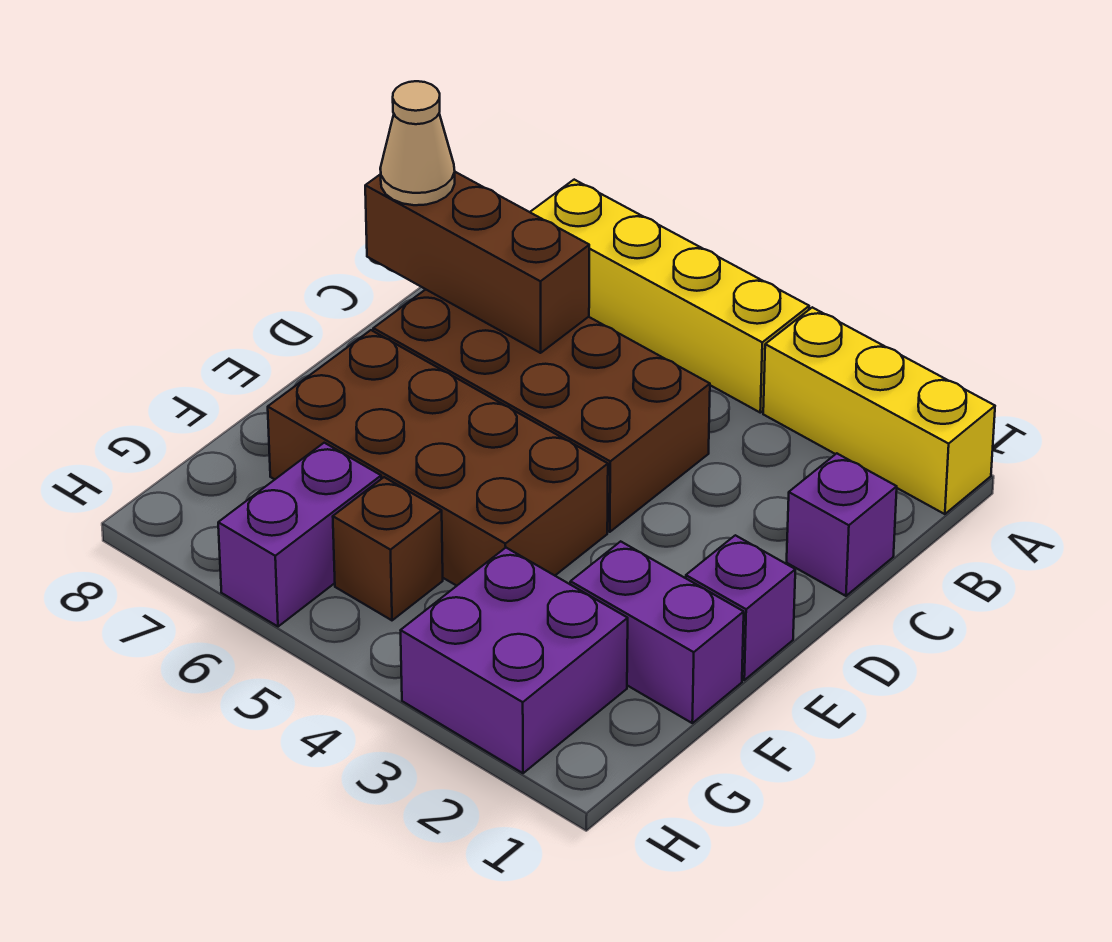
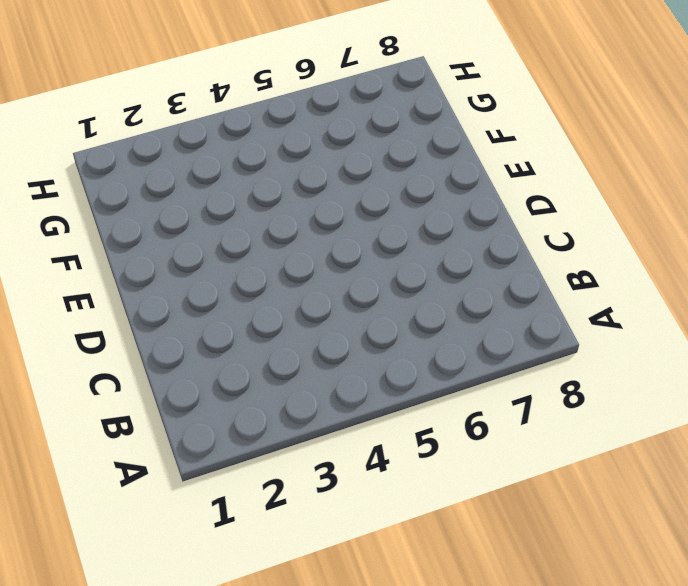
none -> yellow 1x3 brick [763,307,995,514]
none -> yellow 1x4 brick [530,180,809,413]
none -> purple 1x1 brick [787,453,897,596]

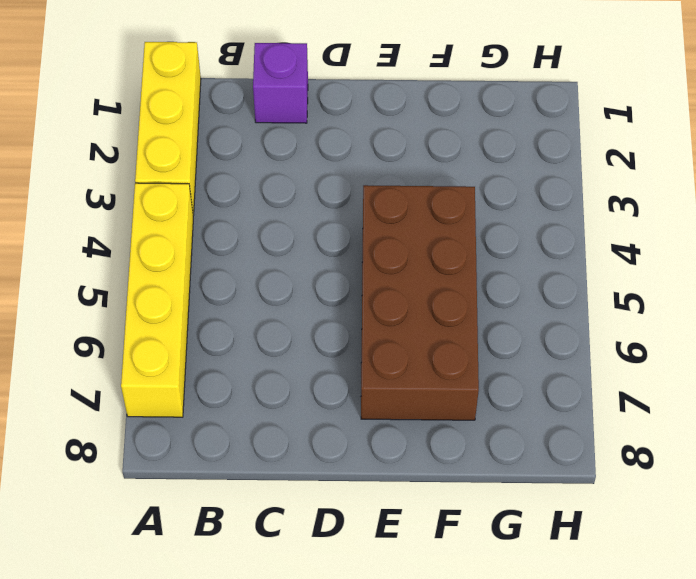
none -> brown 2x4 brick [373,289,710,532]
none -> purple 1x1 brick [686,535,795,680]
none -> purple 1x2 brick [570,541,744,723]

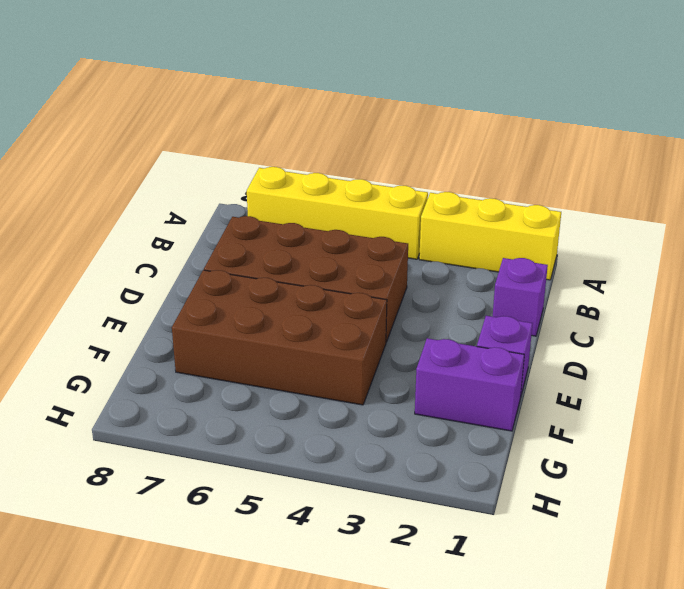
none -> purple 2x2 brick [401,548,628,773]
none -> brown 1x1 brick [333,477,443,620]
none -> purple 1x2 brick [218,443,381,627]

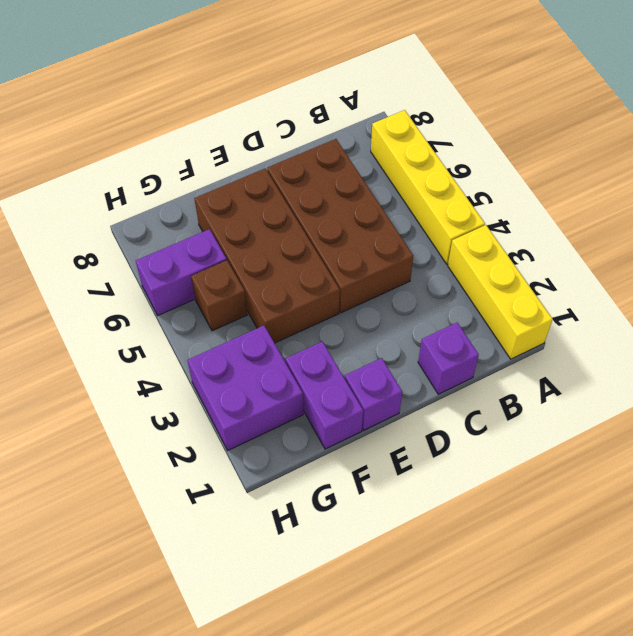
none -> brown 1x3 brick [365,172,589,353]
none -> tan 1x1 cone [380,81,455,205]

